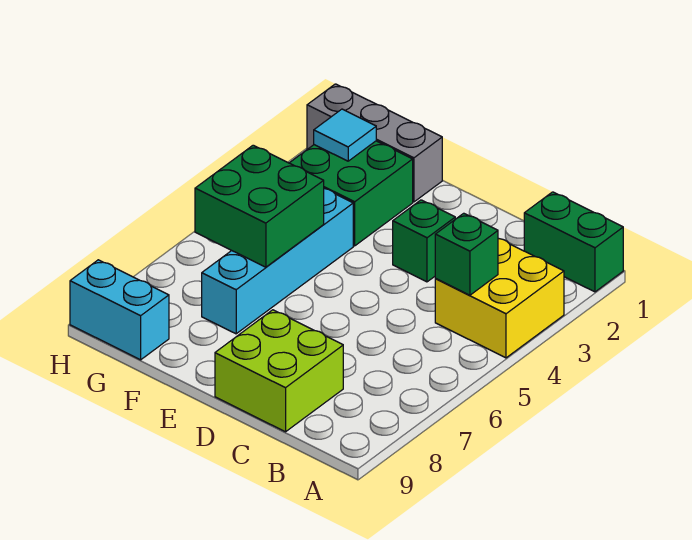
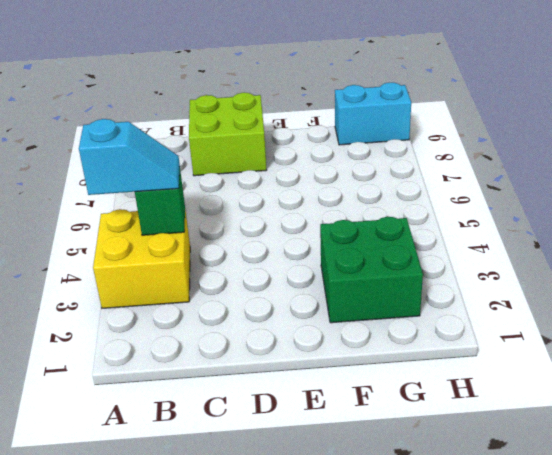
cyan 1x2 slope [79,119,180,195] -> none
none -> green 1x2 brick [524,192,623,292]
none -> green 1x1 brick [393,200,455,282]

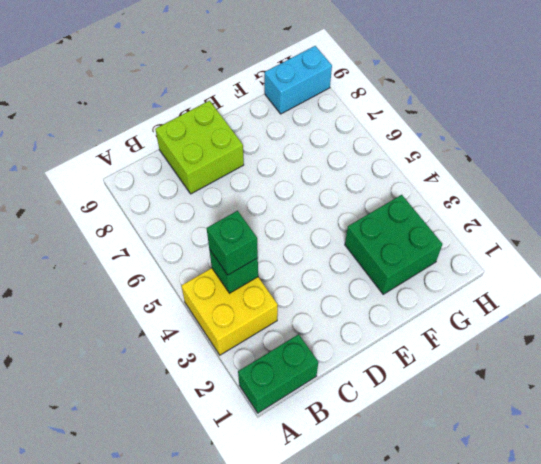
green 1x1 brick [207,211,258,275] -> green 1x1 brick moved to [393,200,455,282]
none -> grey 1x3 brick [307,84,442,202]
none -> cyan 1x4 brick [202,189,353,334]

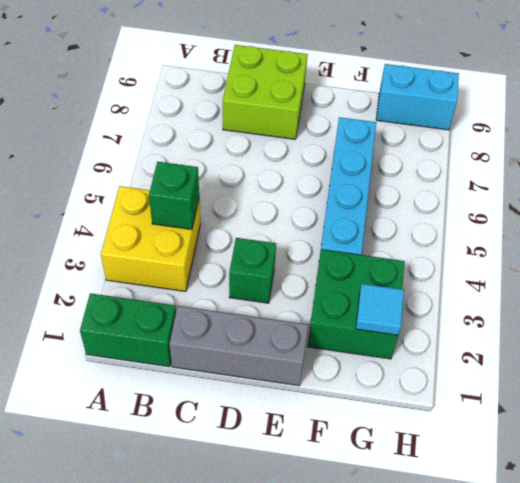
grey 1x3 brick [169,306,308,386] -> grey 1x3 brick moved to [307,84,442,202]
none -> green 2x2 brick [195,145,324,267]

